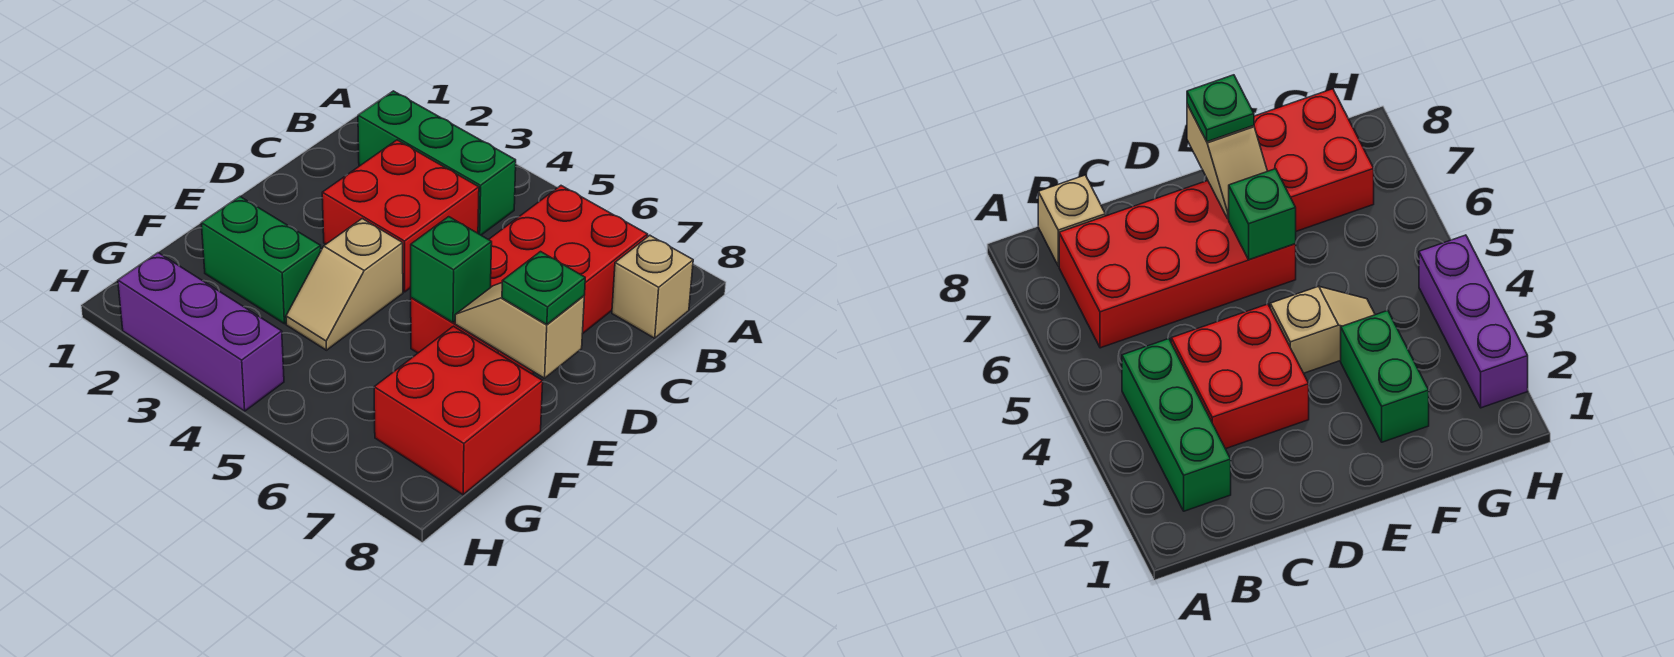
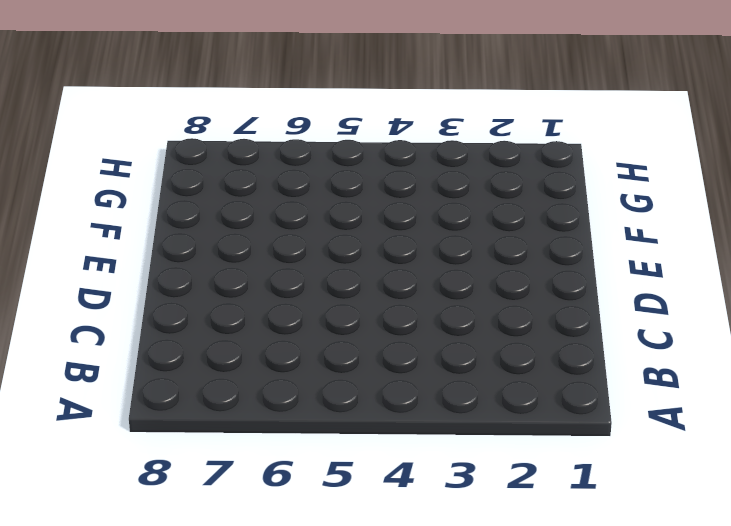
none -> green 1x3 brick [358,91,516,235]
none -> red 2x4 brick [411,186,648,374]

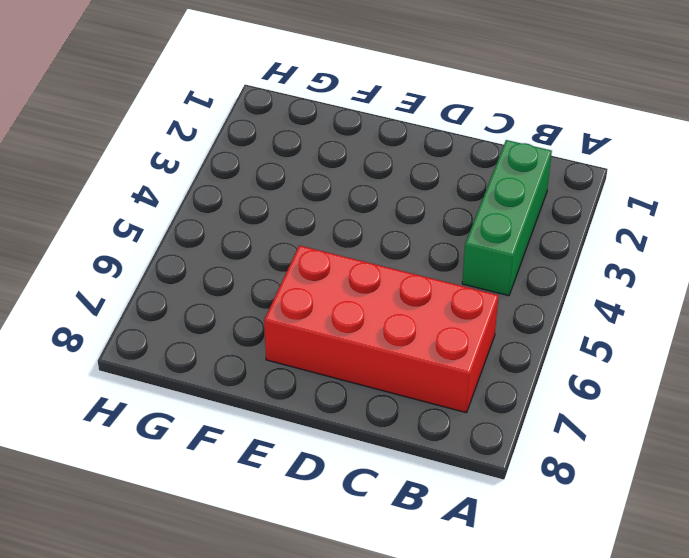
none -> tan 1x1 brick [612,235,693,338]
none -> red 2x2 brick [322,140,479,292]

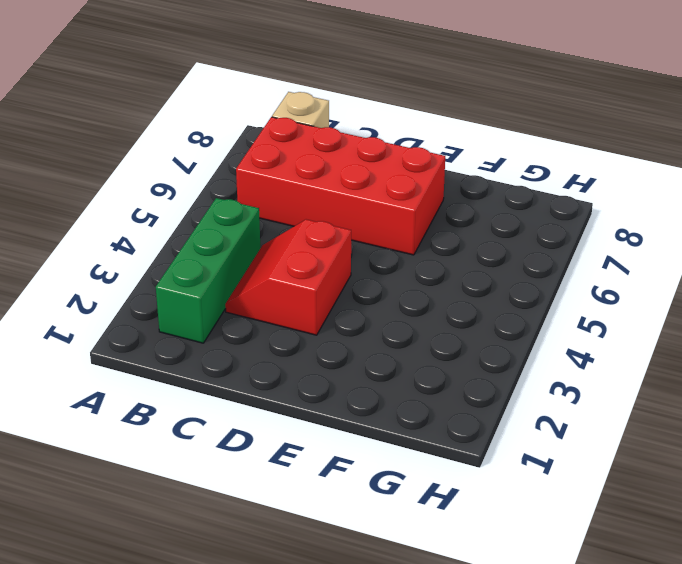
red 2x2 slope [225,219,351,335] -> red 2x2 brick [322,140,479,292]
none -> tan 1x2 slope [286,219,403,350]
none -> green 1x2 brick [201,196,321,324]

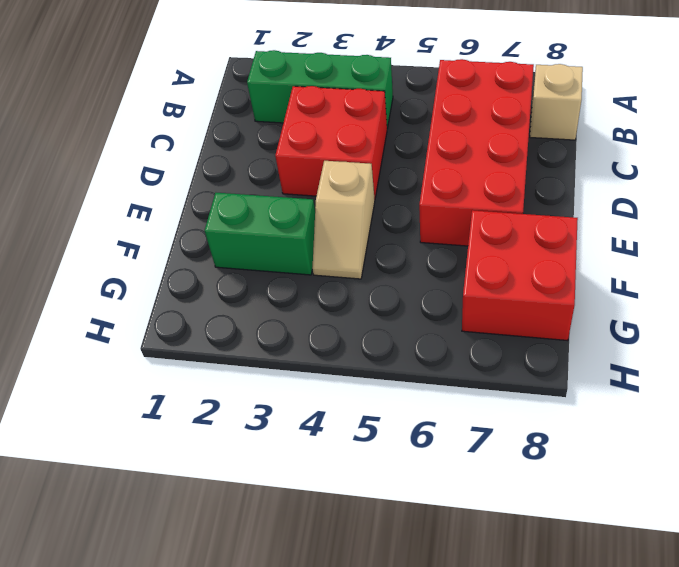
none -> purple 1x3 brick [118,253,284,411]
none -> green 1x1 brick [411,217,492,323]

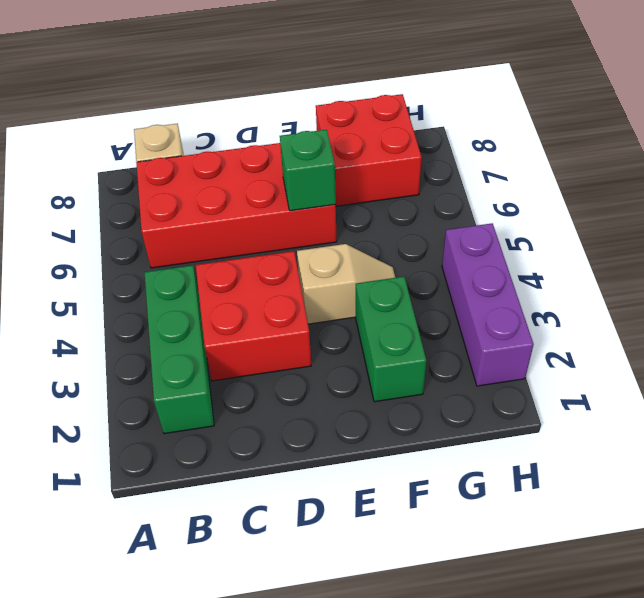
none -> tan 1x2 slope [455,283,584,378]
none -> green 1x1 plate [502,252,585,325]

